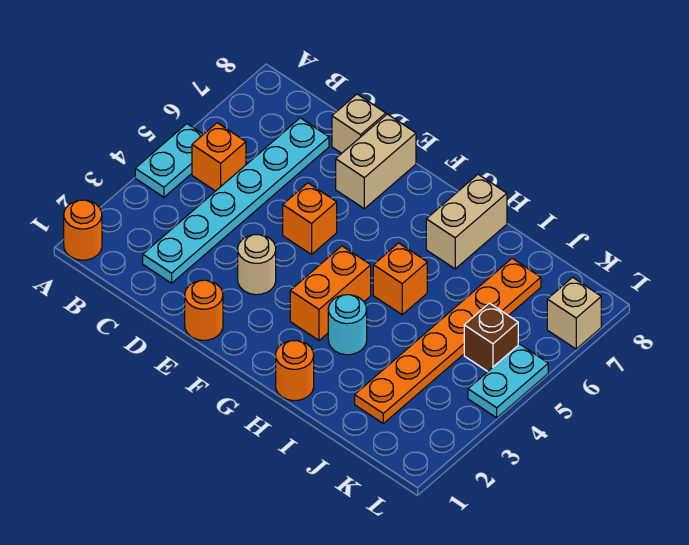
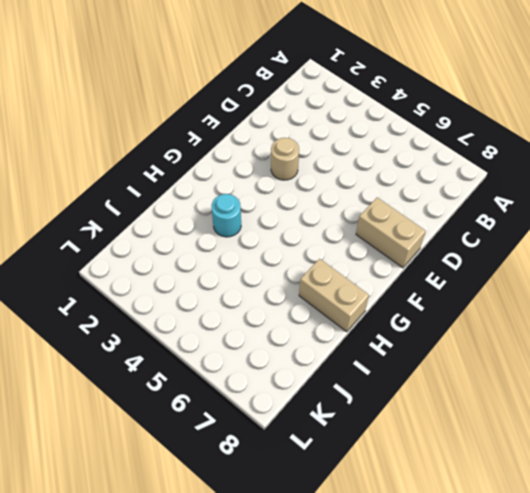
none -> orange 1x1 round brick [64,200,102,260]
none -> cyan 1x2 plate [135,124,203,197]
none -> orange 1x1 brick [192,123,246,191]

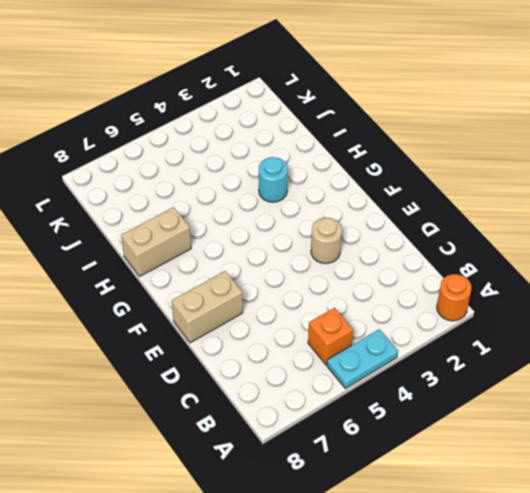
none -> cyan 1x6 plate [143,118,329,283]
none -> tan 1x1 brick [332,94,386,153]
none -> orange 1x1 round brick [185,280,223,340]

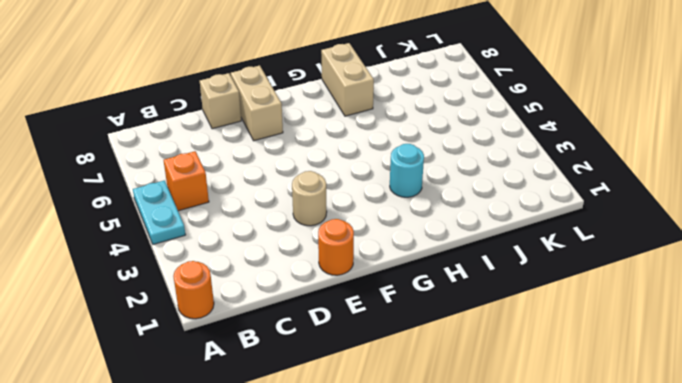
none -> cyan 1x6 plate [143,118,329,283]
none -> orange 1x1 brick [283,183,337,255]
none -> orange 1x2 brick [290,246,371,340]

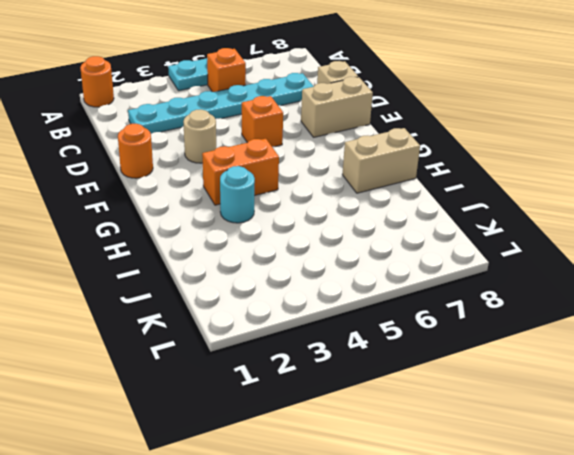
none -> orange 1x1 round brick [276,340,314,401]
none -> orange 1x1 brick [373,243,427,315]
none -> orange 1x6 plate [355,258,541,423]

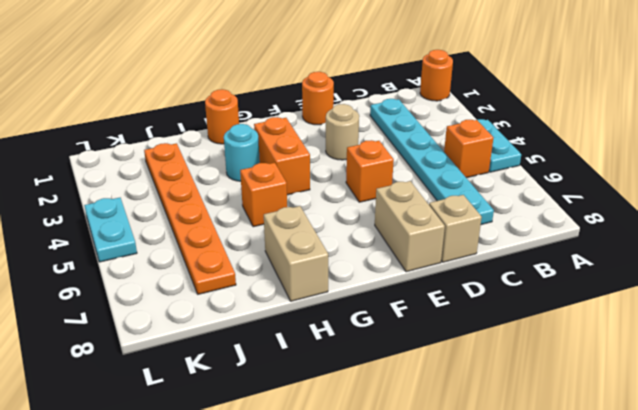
none -> brown 1x1 brick [464,303,518,371]
none -> tan 1x1 brick [547,277,601,349]

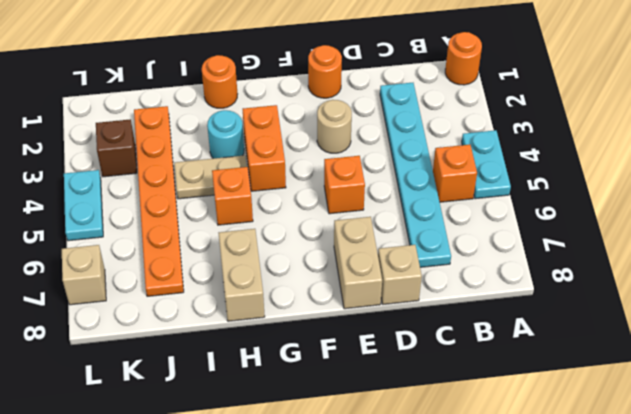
tan 1x2 plate [174,155,247,199] -> none
brown 1x1 brick [96,119,137,177] -> brown 1x1 brick moved to [464,303,518,371]

